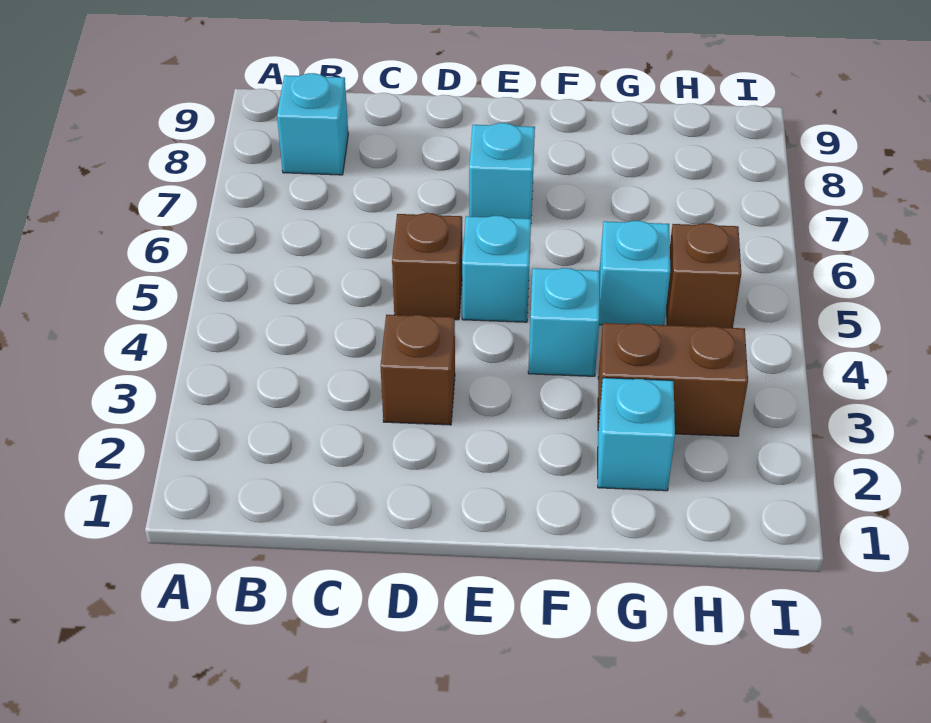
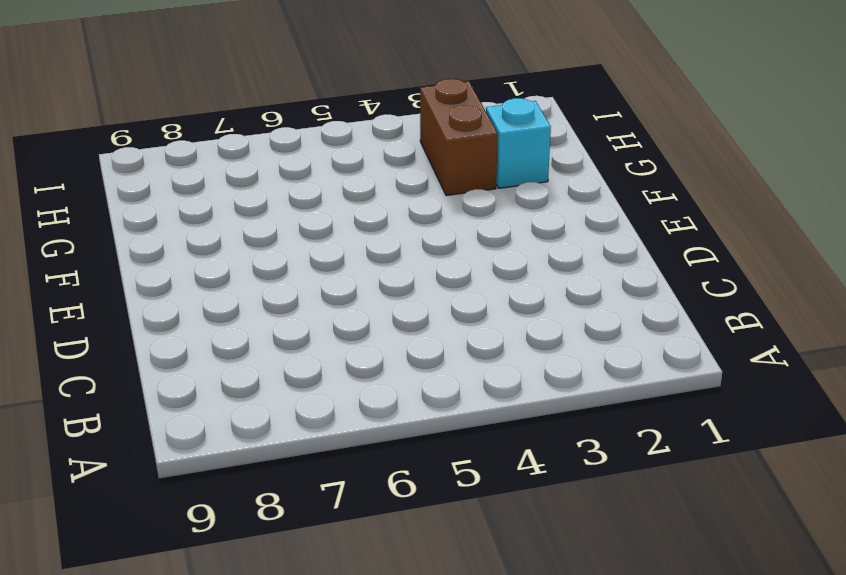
none -> cyan 1x1 brick [277,73,348,175]
none -> brown 1x1 brick [381,315,455,425]

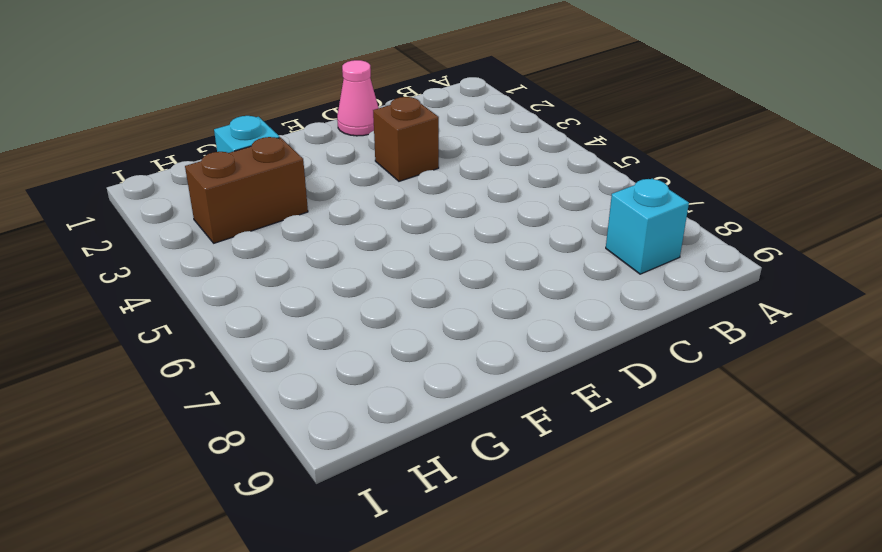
pink 1x1 cone [337,60,378,136] -> none
none -> brown 1x1 brick [392,213,462,320]
none -> cyan 1x1 brick [462,216,531,322]

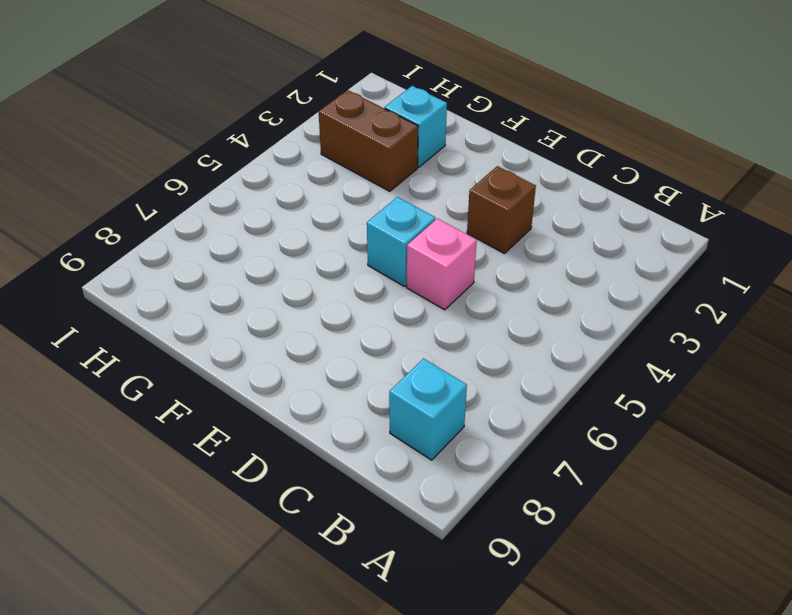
pink 1x1 brick [407,219,477,310] -> brown 1x1 brick [392,213,462,320]
none -> cyan 1x1 brick [469,123,535,219]
none -> cyan 1x1 brick [528,268,600,376]

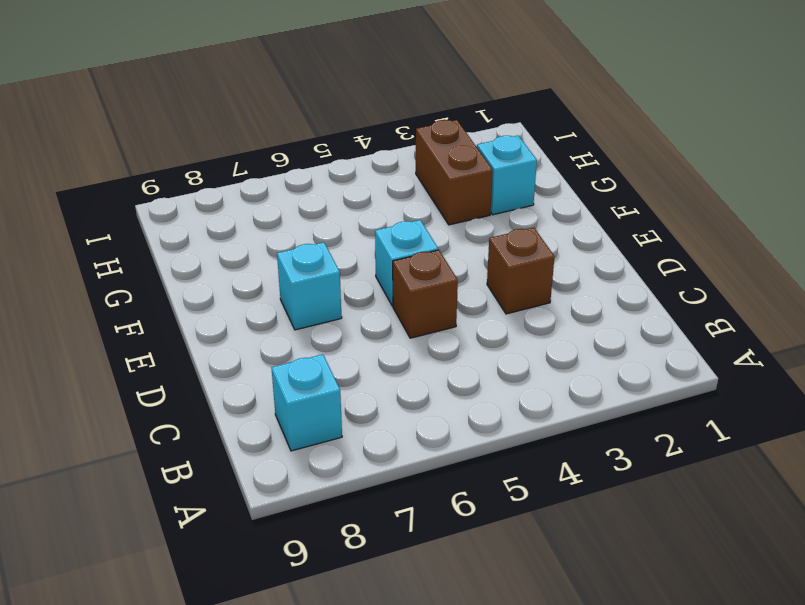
none -> cyan 1x1 brick [528,268,600,376]
none -> cyan 1x1 brick [599,221,670,325]

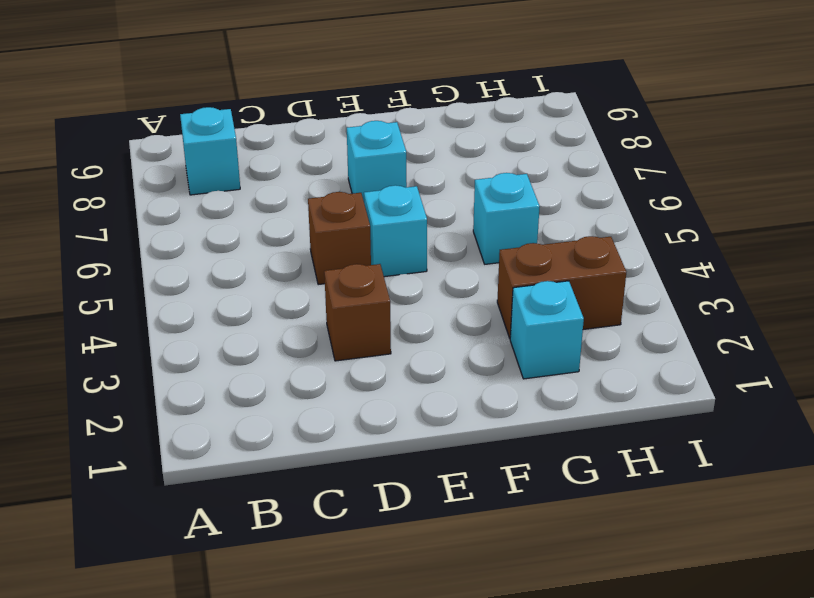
none -> cyan 1x1 brick [528,268,600,376]
none -> brown 1x1 brick [667,223,741,328]

